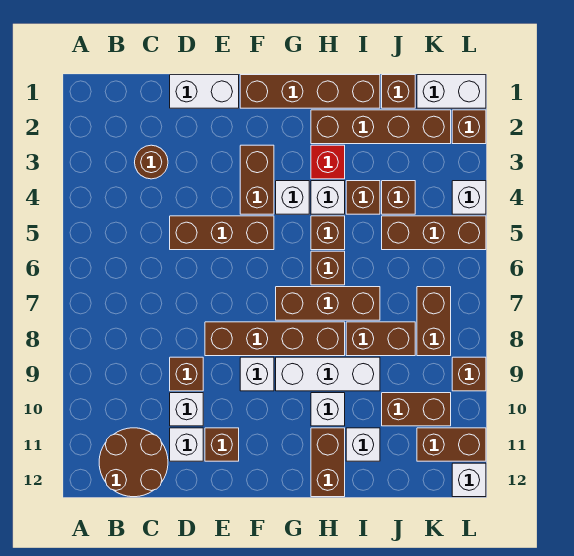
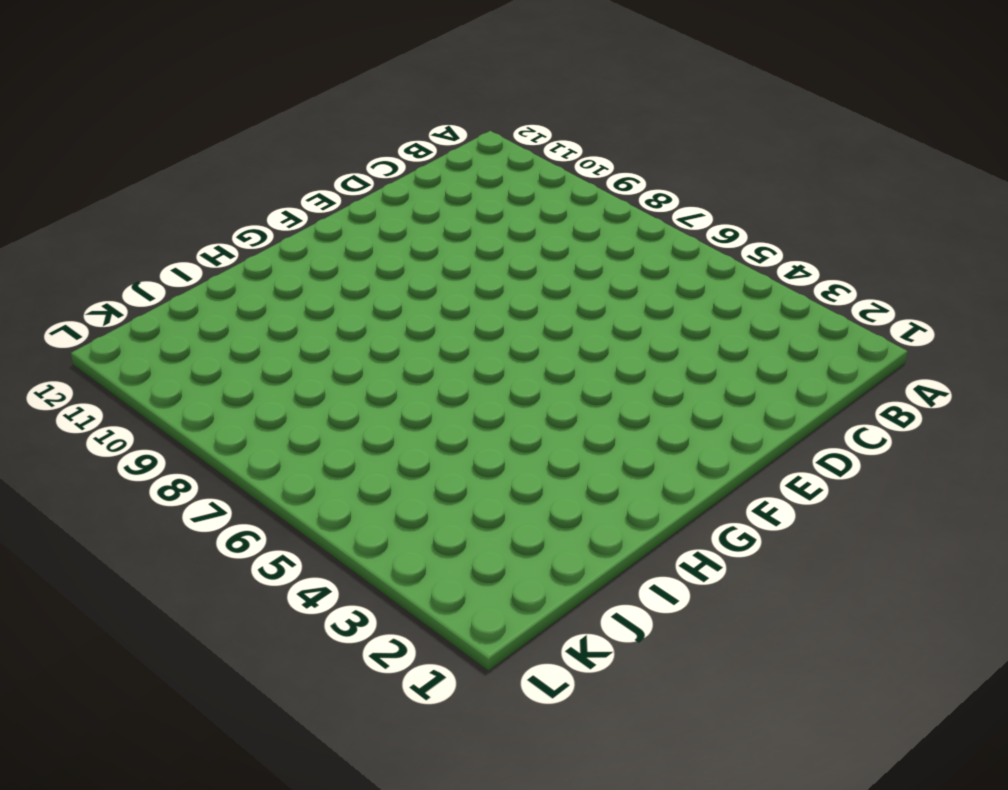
none -> brown 2x2 round brick [99,428,168,497]
none -> brown 1x1 round brick [135,145,168,179]
none -> white 1x2 brick [170,75,239,108]
none -> brown 1x3 brick [170,216,274,250]

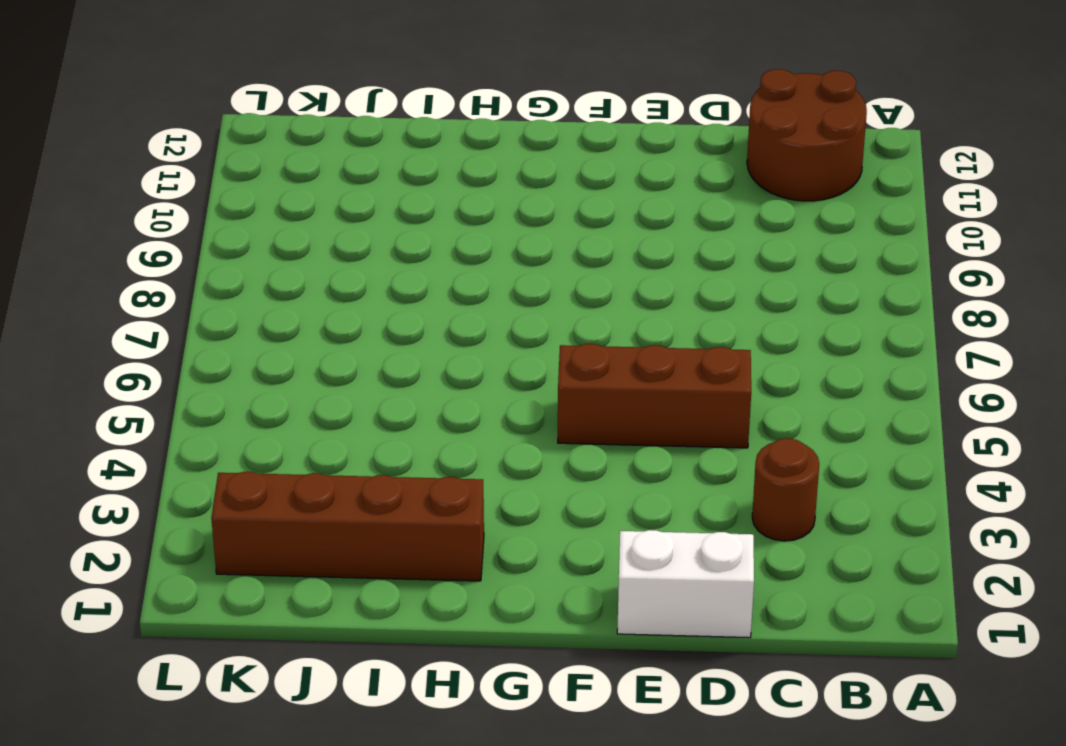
none -> brown 1x1 brick [170,357,203,391]
none -> white 1x1 brick [170,393,203,426]
none -> white 1x1 brick [170,428,203,461]
none -> brown 1x4 brick [205,322,345,356]

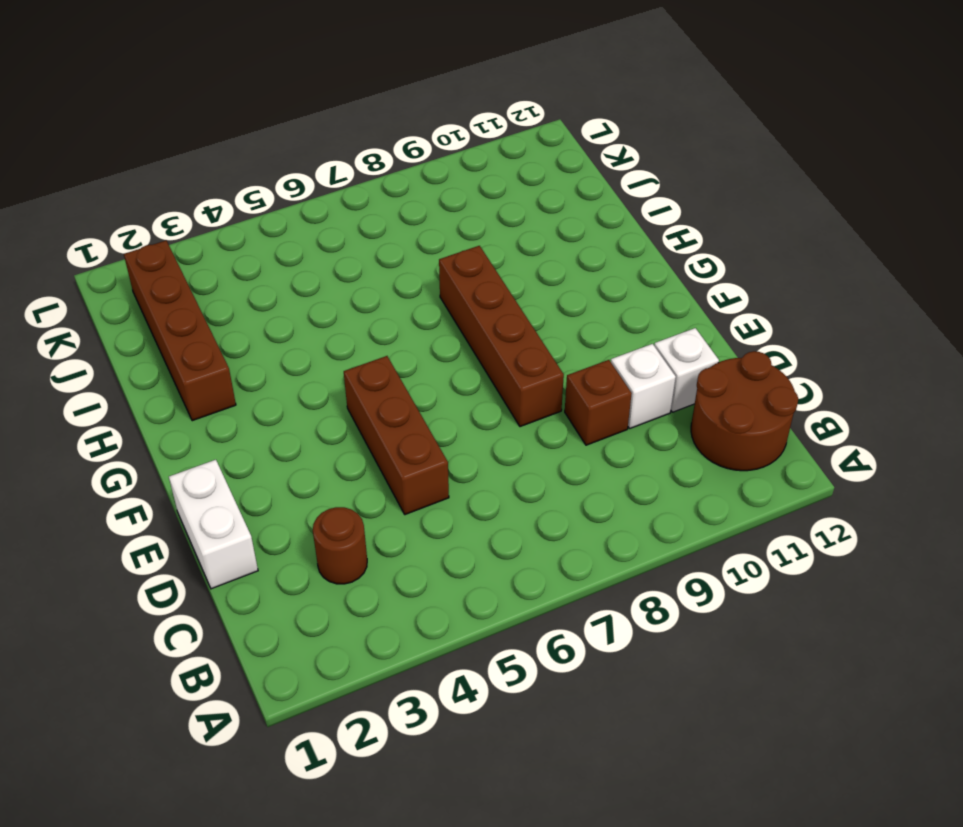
none -> brown 1x1 brick [205,428,239,461]
none -> brown 1x4 brick [240,75,380,108]
none -> brown 1x2 brick [240,145,274,214]
none -> white 1x1 brick [240,357,274,391]

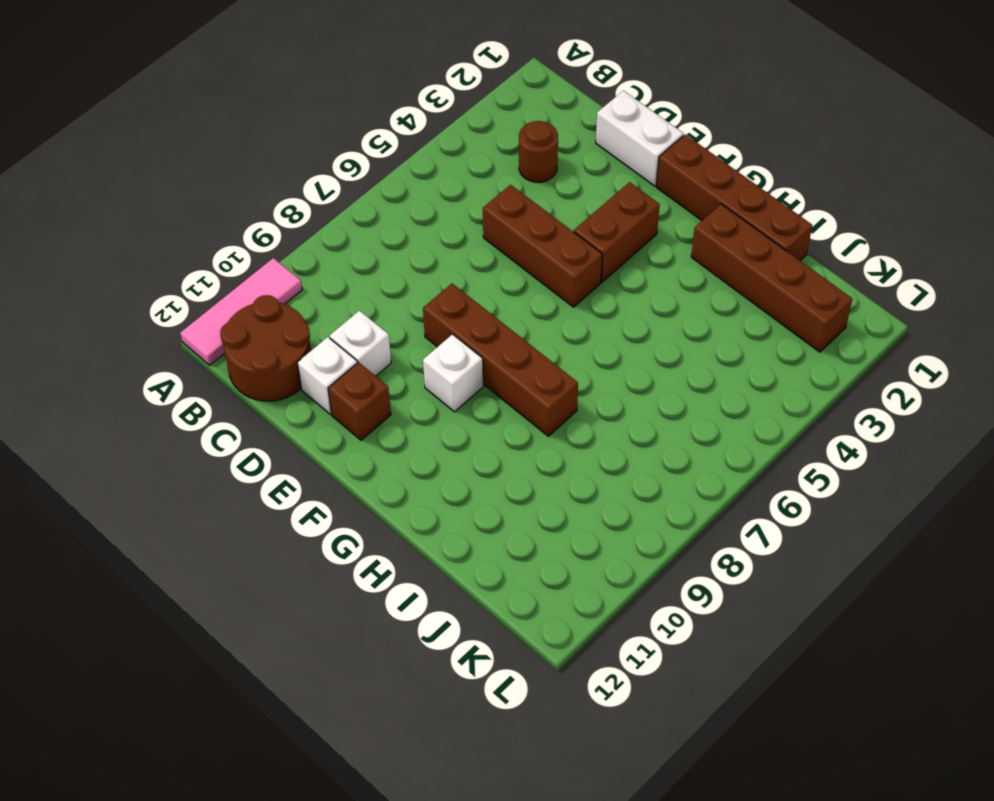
pink 1x3 tile [180,258,302,365] -> none
none -> brown 1x1 brick [170,357,203,391]
none -> white 1x1 brick [276,181,309,214]
none -> brown 1x3 brick [276,287,380,320]
none -> white 1x3 brick [276,357,380,391]

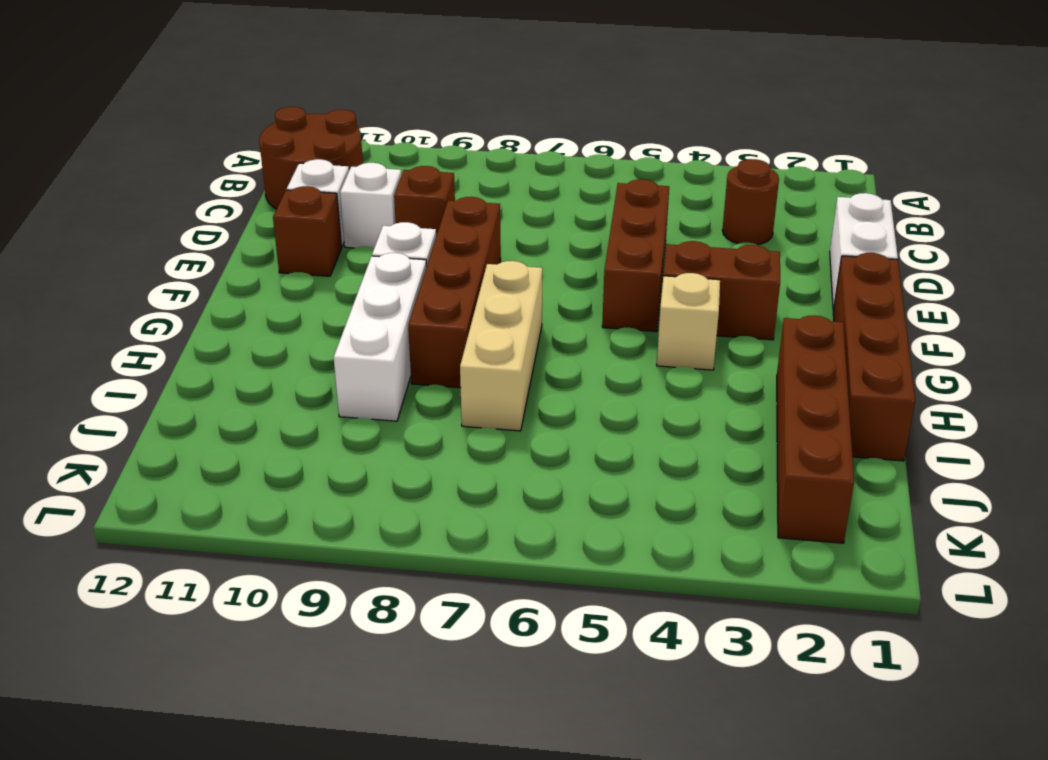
tan 1x1 brick [657,273,720,370] -> white 1x1 brick [276,181,309,214]
tan 1x3 brick [460,261,543,431] -> brown 1x3 brick [276,287,380,320]
none -> red 1x1 brick [311,145,345,179]
none -> white 1x1 brick [311,181,345,214]
none -> brown 1x1 brick [311,216,345,250]
none -> brown 1x1 brick [311,251,345,285]

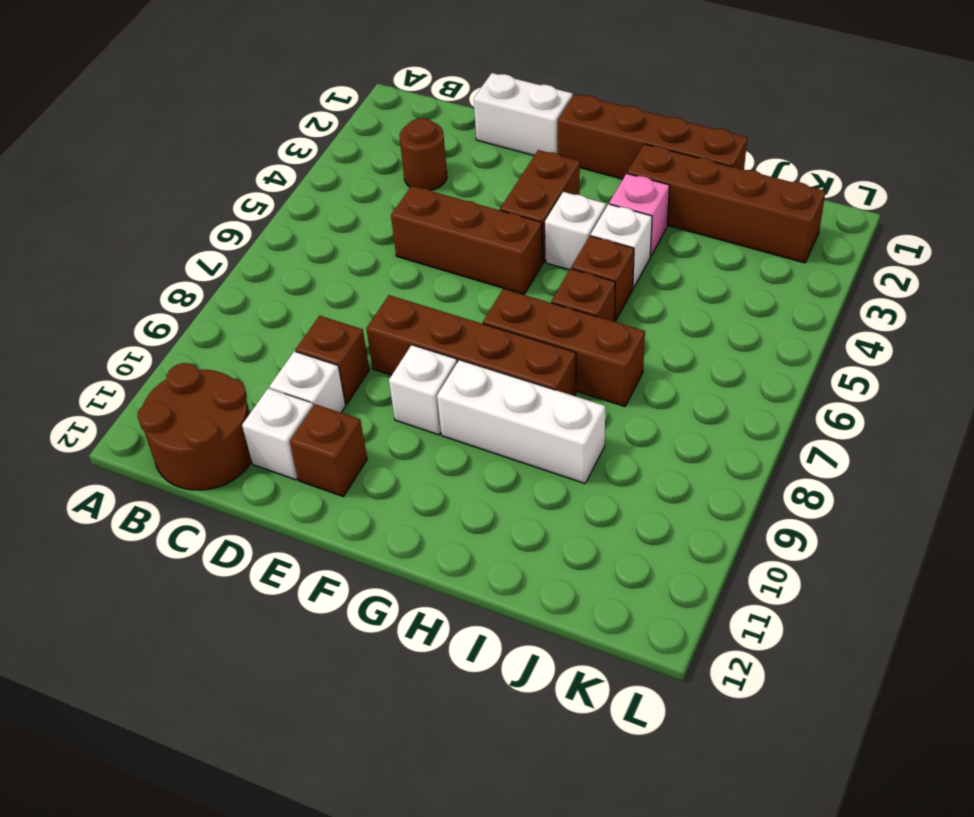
pink 1x1 brick [609,174,670,256] -> red 1x1 brick [311,145,345,179]
none -> white 1x1 brick [311,393,345,426]
none -> brown 1x2 brick [311,428,345,497]
none -> brown 1x1 brick [346,181,380,214]
none -> brown 1x2 brick [346,322,415,356]

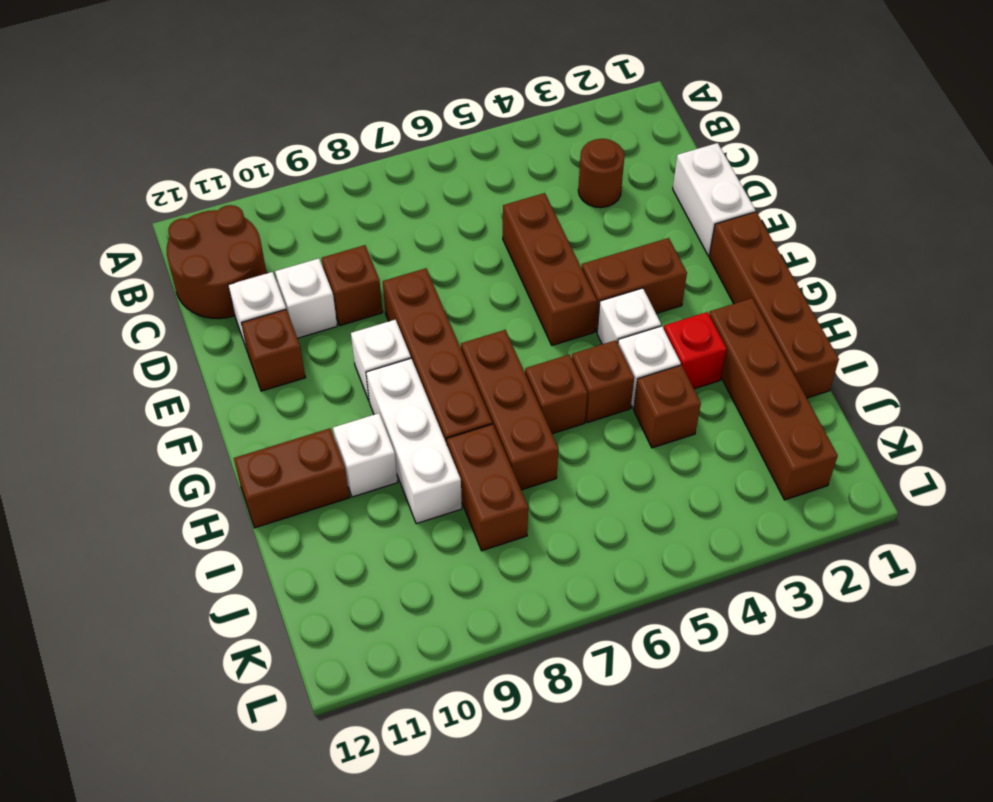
none -> white 1x1 brick [346,428,380,461]
none -> brown 1x1 brick [382,75,415,108]
none -> brown 1x1 brick [382,181,415,214]
none -> brown 1x3 brick [382,216,486,250]

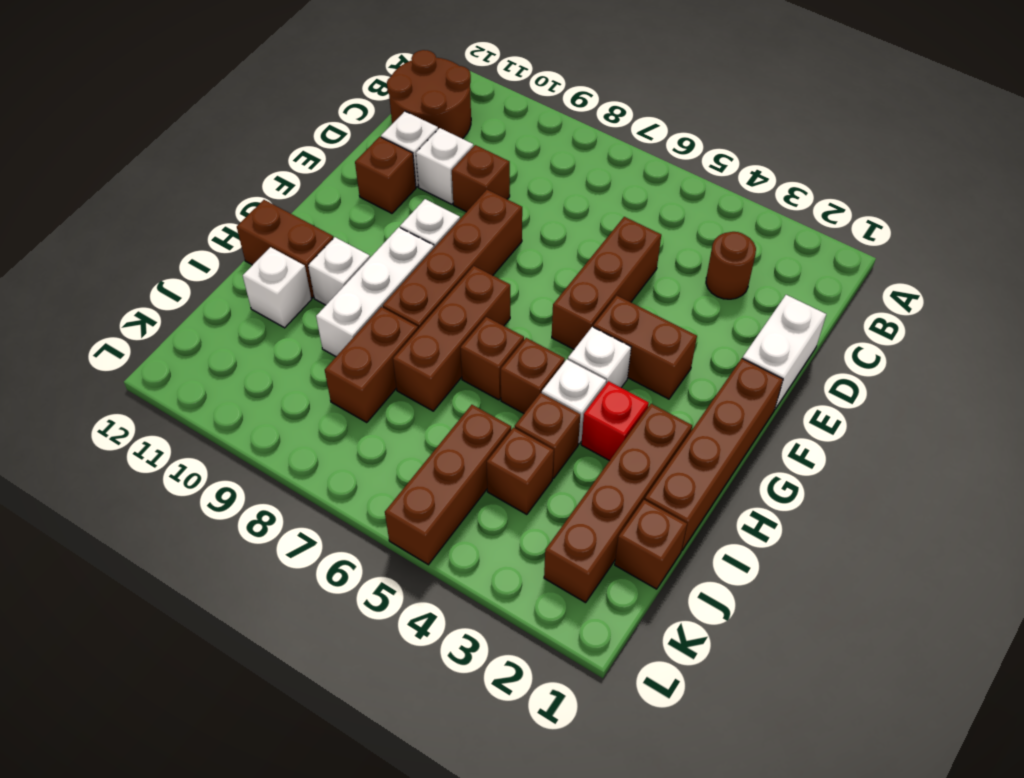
none -> brown 1x2 brick [382,393,451,426]
none -> white 1x2 brick [417,75,486,108]
none -> brown 1x2 brick [417,287,451,356]
none -> brown 1x2 brick [417,428,486,461]

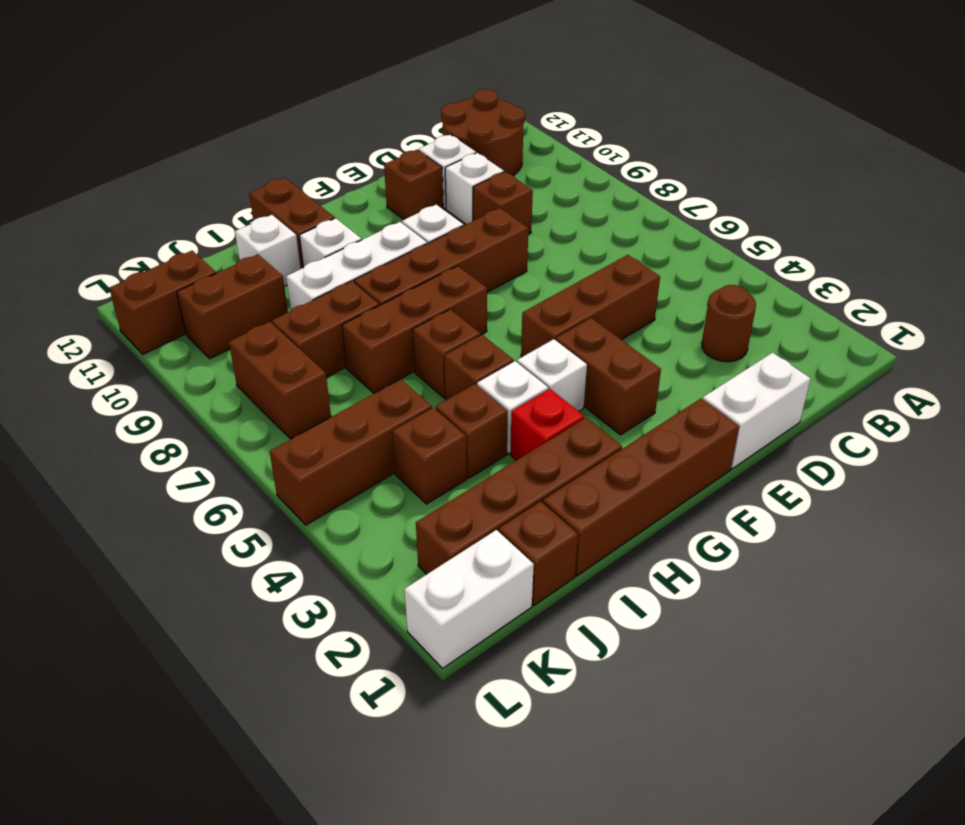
none -> brown 1x1 brick [452,110,486,144]
none -> white 1x1 brick [452,181,486,214]
none -> brown 1x1 brick [452,357,486,391]
none -> white 1x1 brick [452,463,486,497]

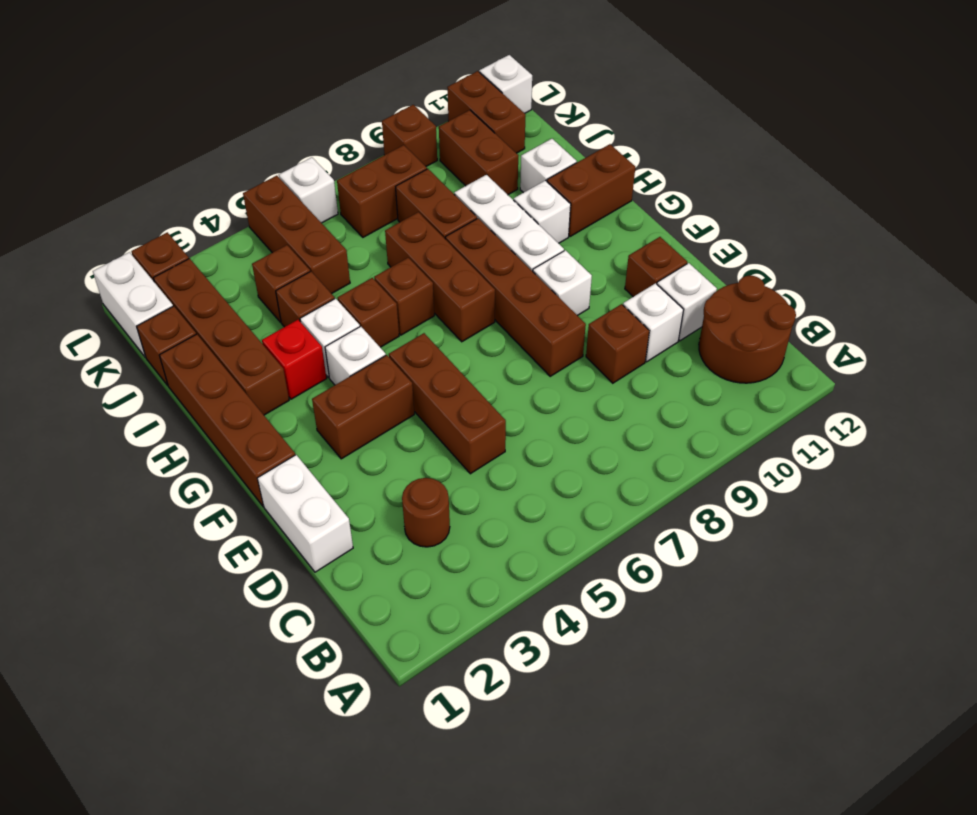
white 1x1 brick [279,157,338,223] -> white 1x1 brick moved to [452,181,486,214]

